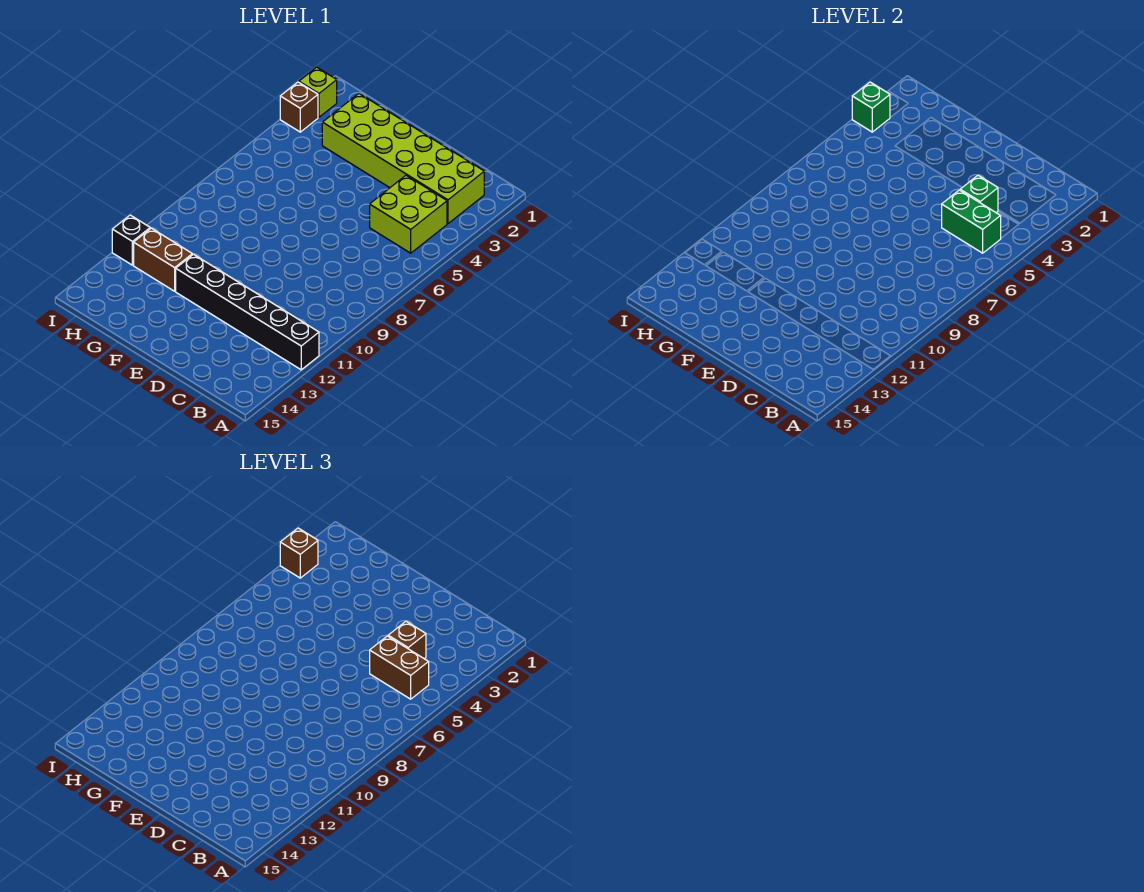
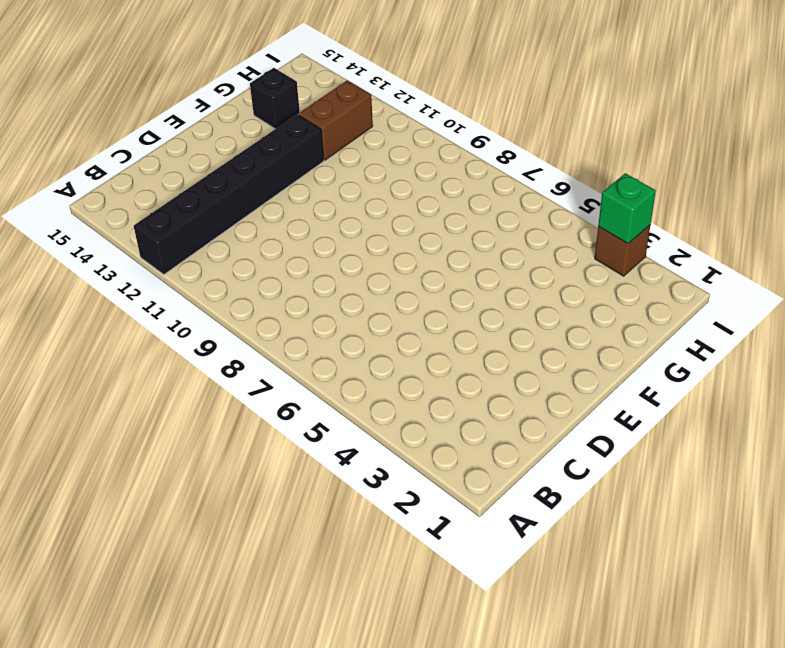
black 1x1 brick [250,68,300,129] -> black 1x1 brick moved to [112,215,150,265]
none -> lime 2x6 brick [322,94,484,223]
none -> lime 2x2 brick [370,175,447,253]
none -> lime 1x1 brick [299,67,337,117]

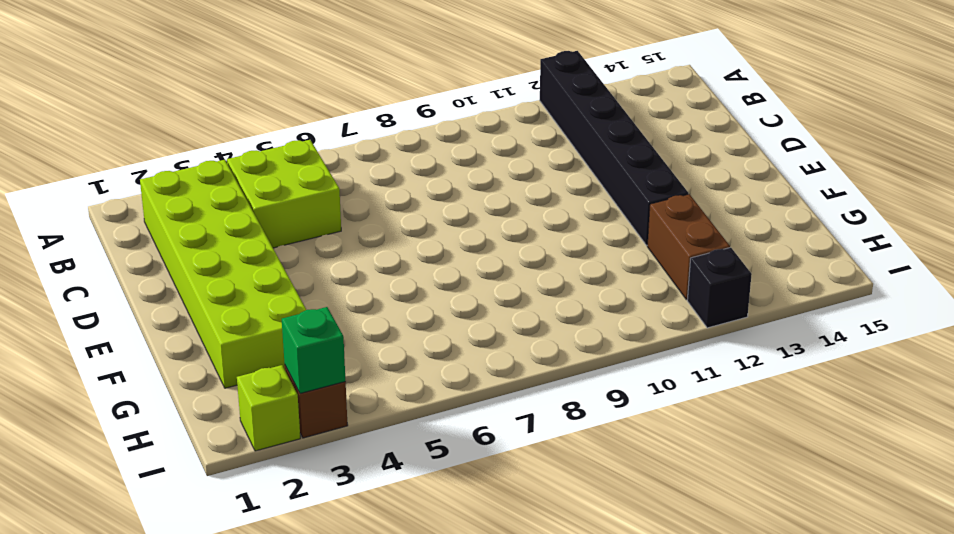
none -> green 1x2 brick [942,190,1001,253]
none -> green 1x1 brick [960,175,998,213]
none -> brown 1x2 brick [370,636,429,699]

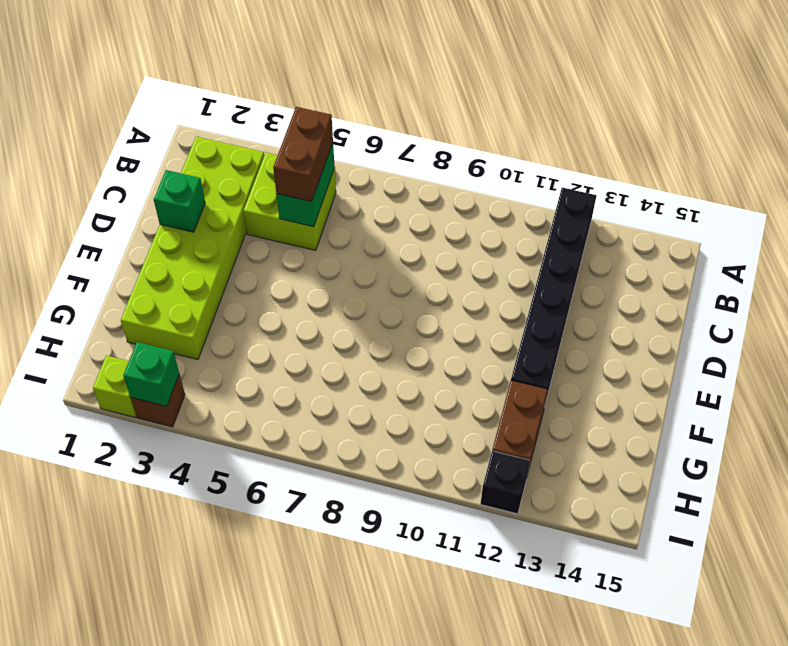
green 1x1 brick [154,170,205,232] -> green 1x1 brick moved to [960,175,998,213]
none -> brown 1x1 brick [388,621,426,659]
none -> brown 1x1 brick [280,528,318,578]

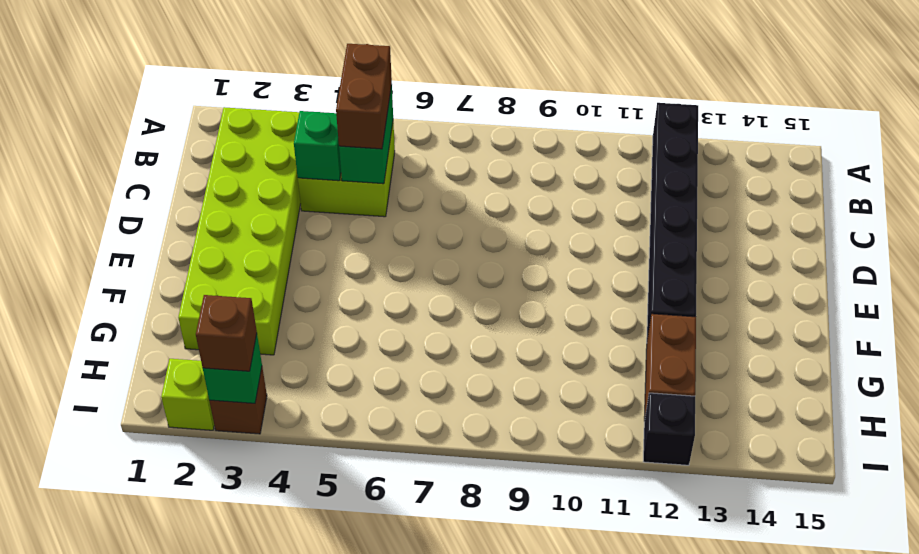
none -> brown 1x1 brick [388,621,426,659]

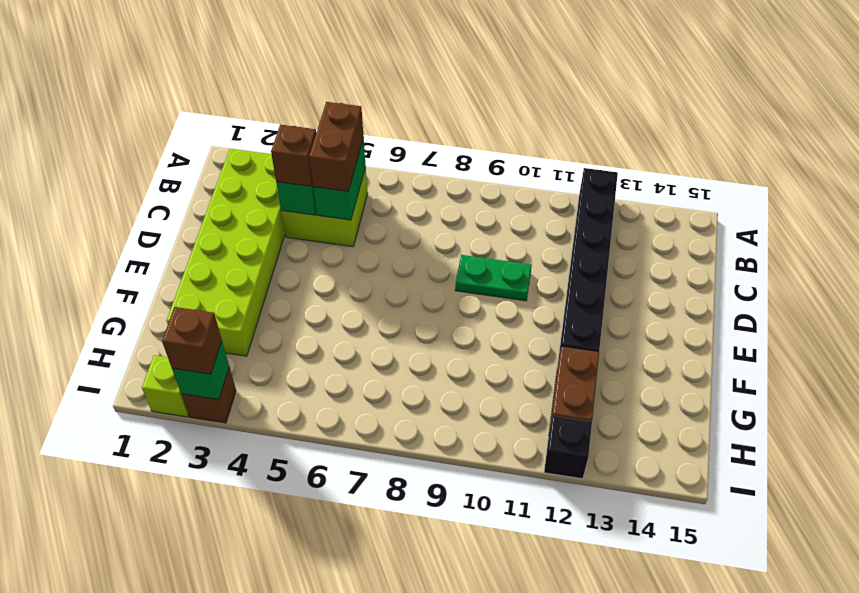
green 1x2 plate [455,255,532,301] -> none

